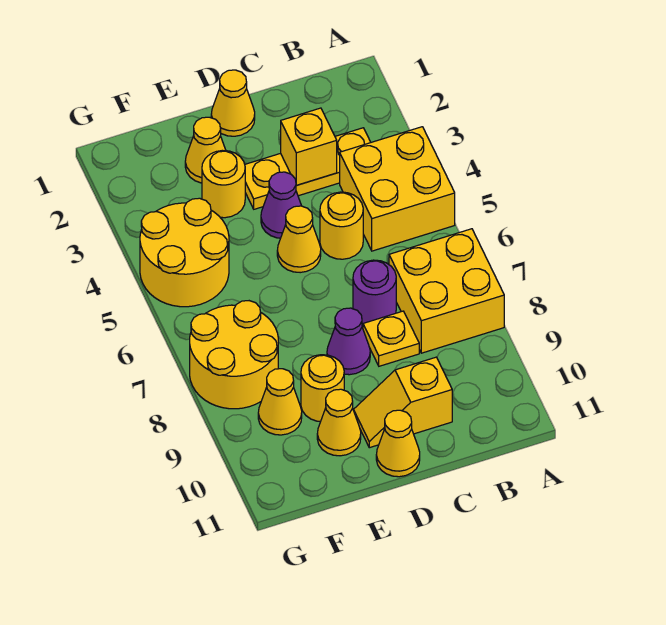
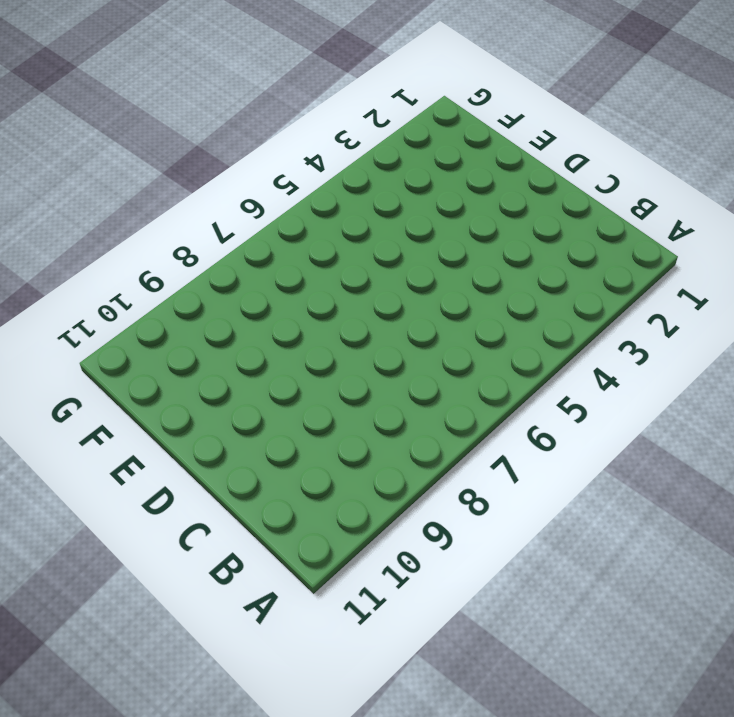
none -> yellow 2x2 brick [340,127,455,251]
none -> yellow 2x2 brick [389,229,504,353]
none -> yellow 1x3 plate [245,128,371,209]

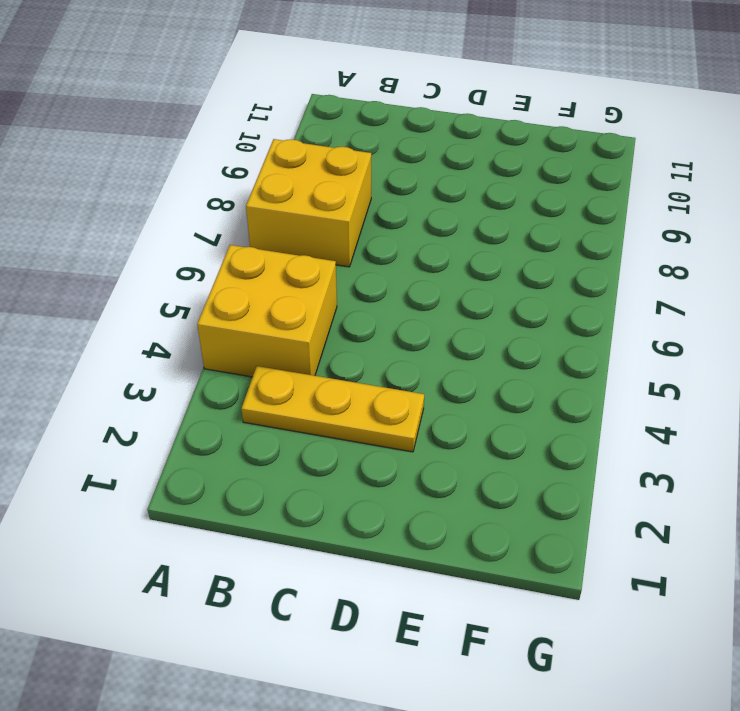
none -> yellow 1x1 round brick [320,192,363,259]
none -> purple 1x1 round brick [353,260,396,324]
none -> yellow 1x1 plate [363,311,419,366]

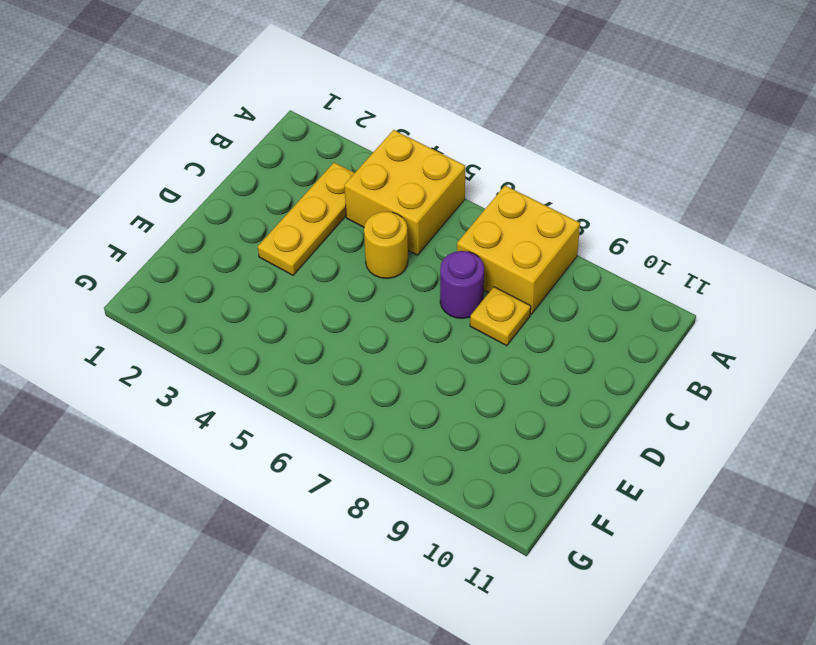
none -> yellow 1x2 slope [354,357,452,448]
none -> yellow 1x1 cone [211,70,255,136]
none -> purple 1x1 cone [261,172,301,238]

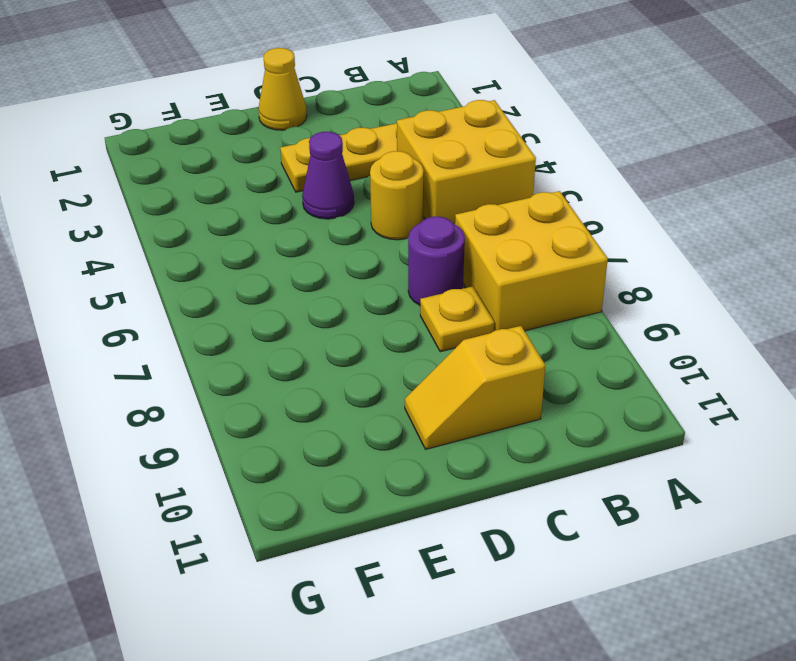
none -> yellow 1x1 cone [277,206,321,273]
none -> purple 1x1 cone [327,308,370,375]
none -> yellow 1x1 cone [376,410,420,477]

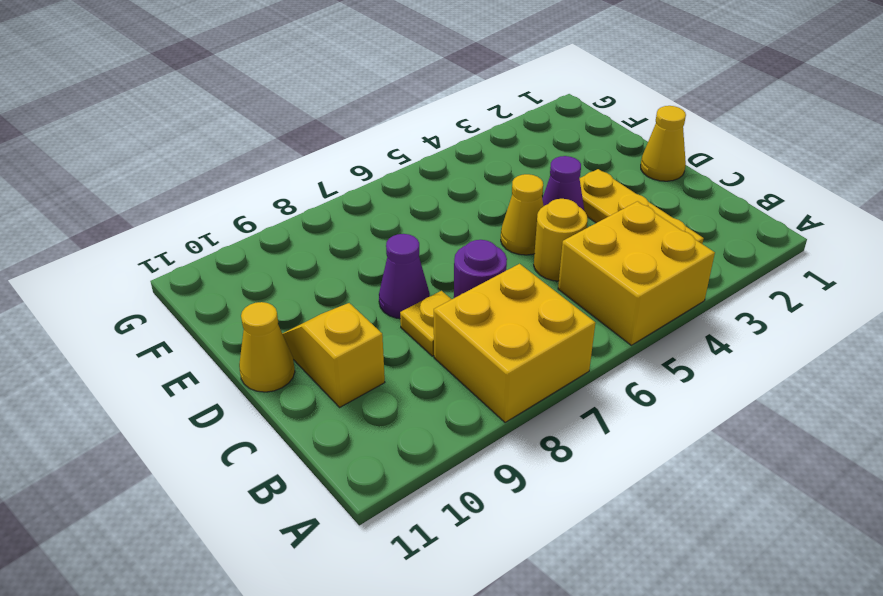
none -> yellow 1x1 cone [185,117,226,183]
none -> yellow 1x1 round brick [202,150,245,218]
none -> yellow 1x1 round brick [301,355,344,422]

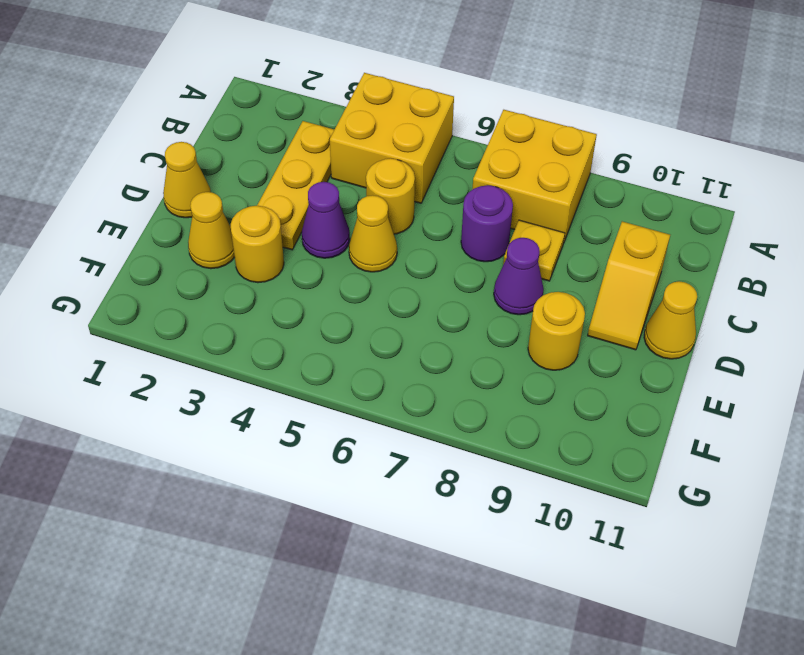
none -> yellow 1x1 cone [317,389,361,456]
none -> yellow 2x2 round brick [140,198,229,307]
none -> yellow 2x2 round brick [190,301,278,409]

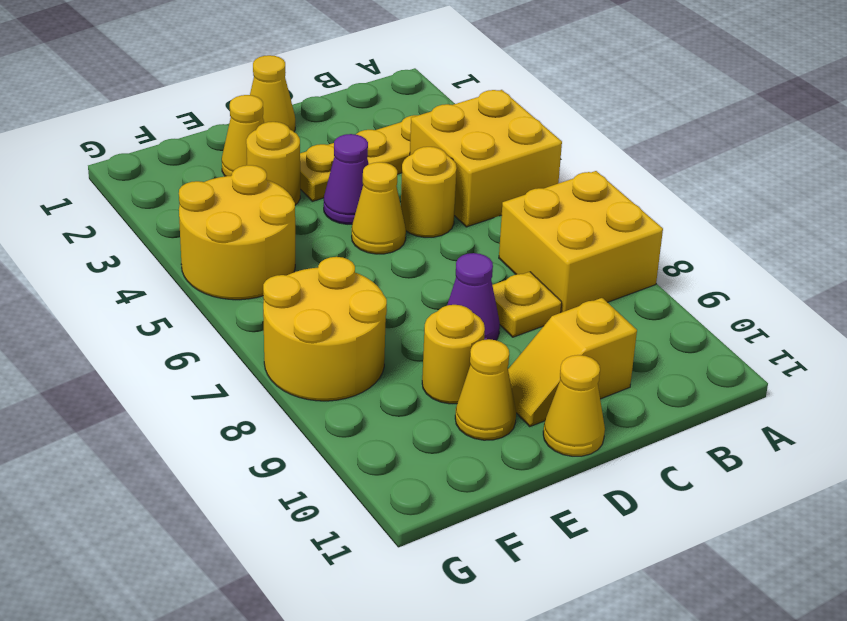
none -> purple 1x1 round brick [353,260,396,324]
none -> yellow 1x1 cone [258,369,302,435]
none -> yellow 1x1 brick [281,108,337,185]

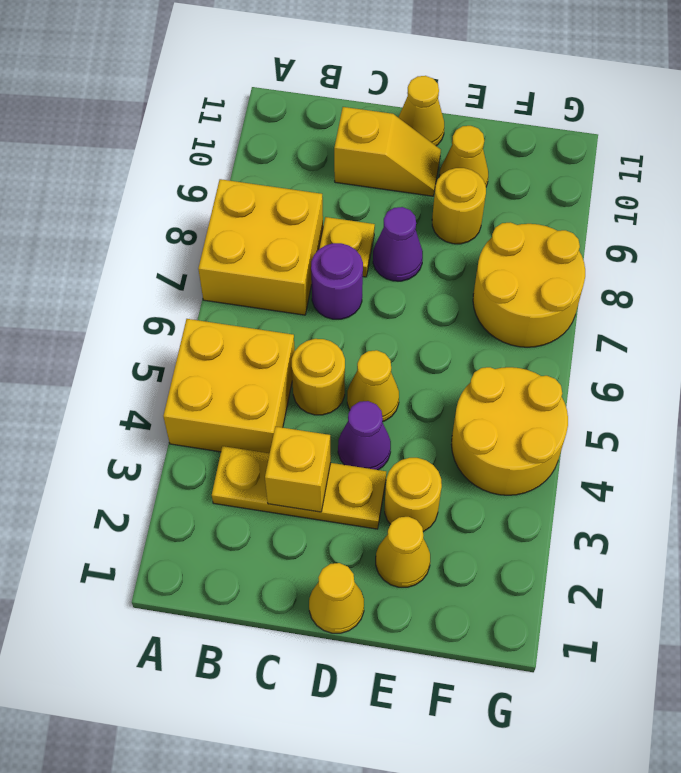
none -> yellow 1x1 cone [258,369,302,435]

